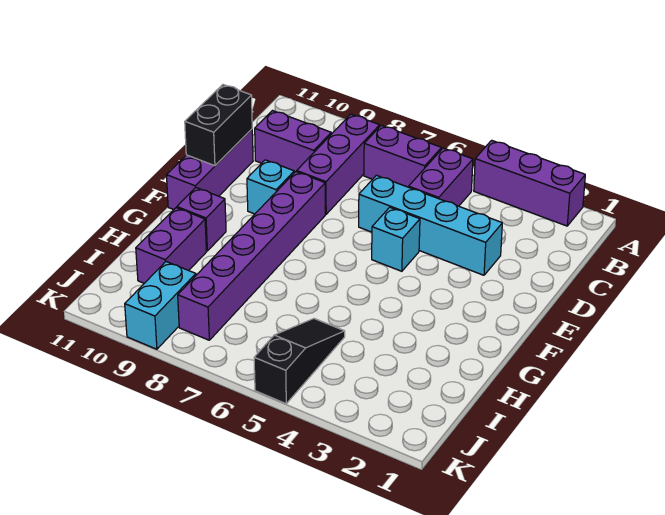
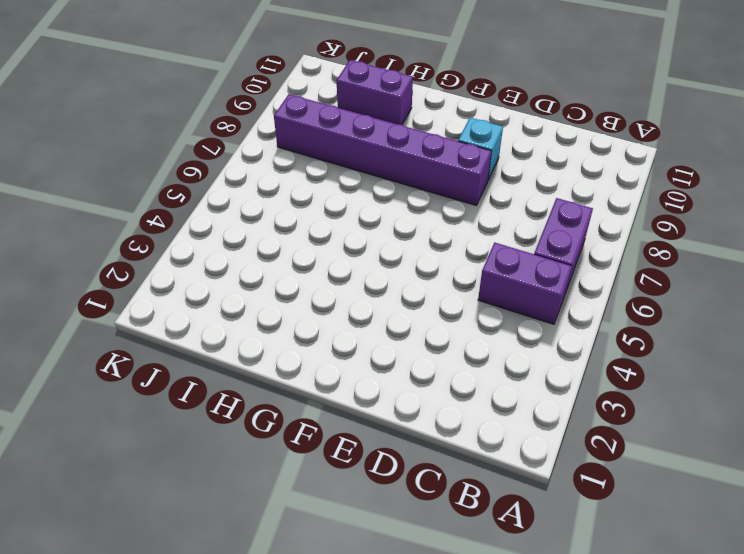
none -> purple 1x3 brick [474,140,585,226]
none -> purple 1x3 brick [297,114,380,214]
none -> purple 1x2 brick [255,111,331,173]

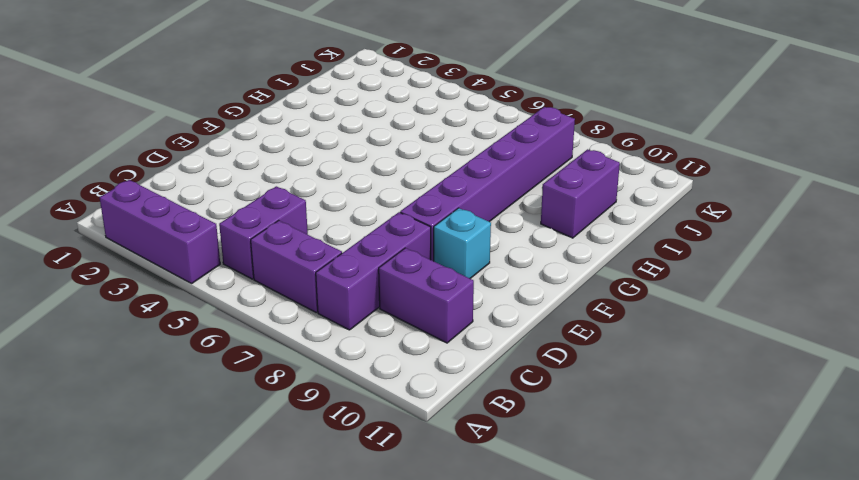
none -> cyan 1x4 brick [359,175,502,275]
none -> purple 1x3 brick [167,129,253,210]
none -> cyan 1x1 brick [372,207,420,271]

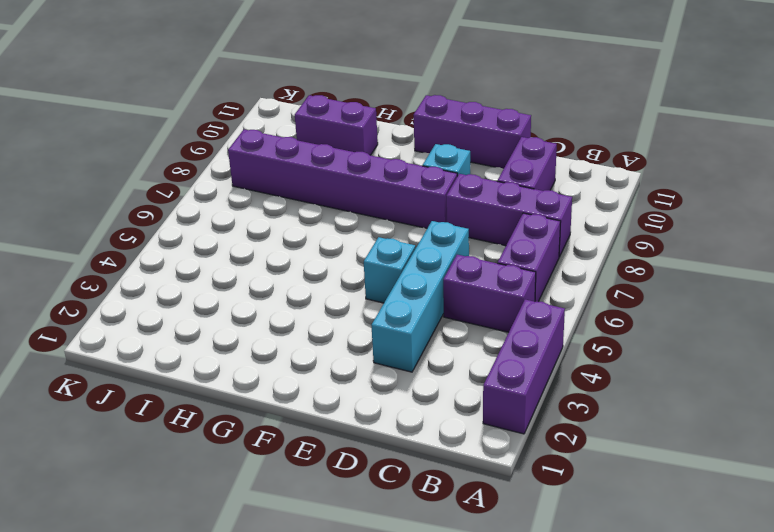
none -> purple 1x1 brick [177,188,226,251]
none -> black 1x3 slope [254,319,345,404]
none -> cyan 1x2 brick [125,262,196,349]

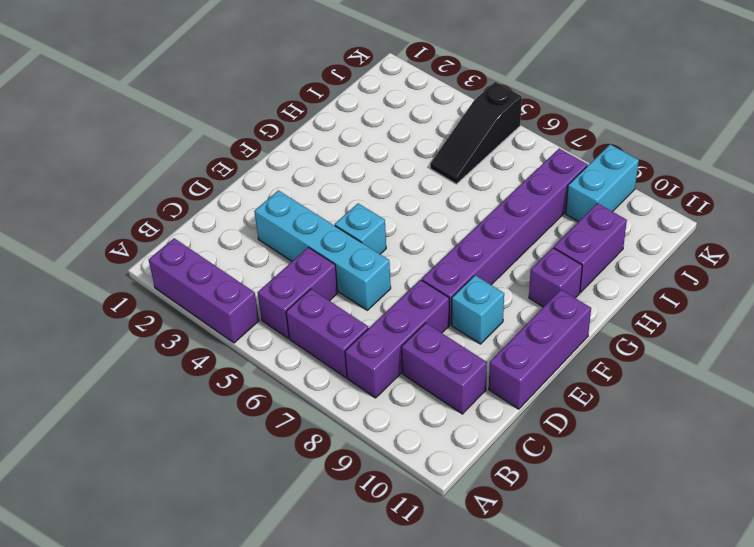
none -> black 1x2 brick [185,85,252,166]

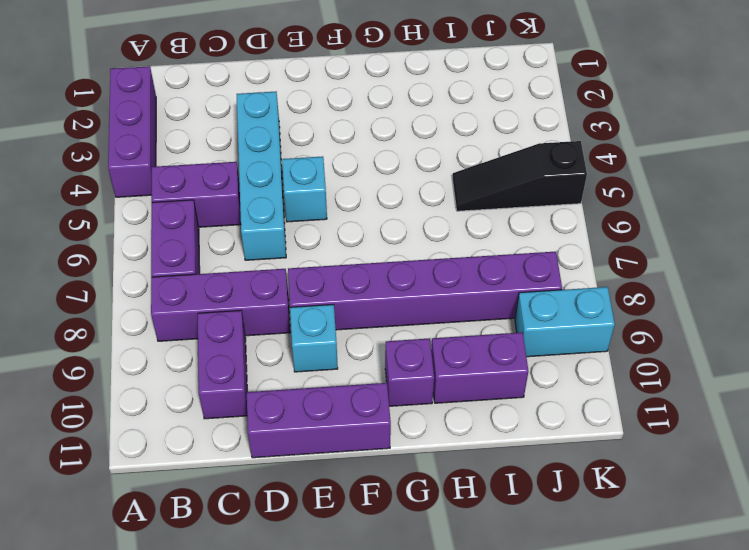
none -> black 1x2 brick [185,85,252,166]

